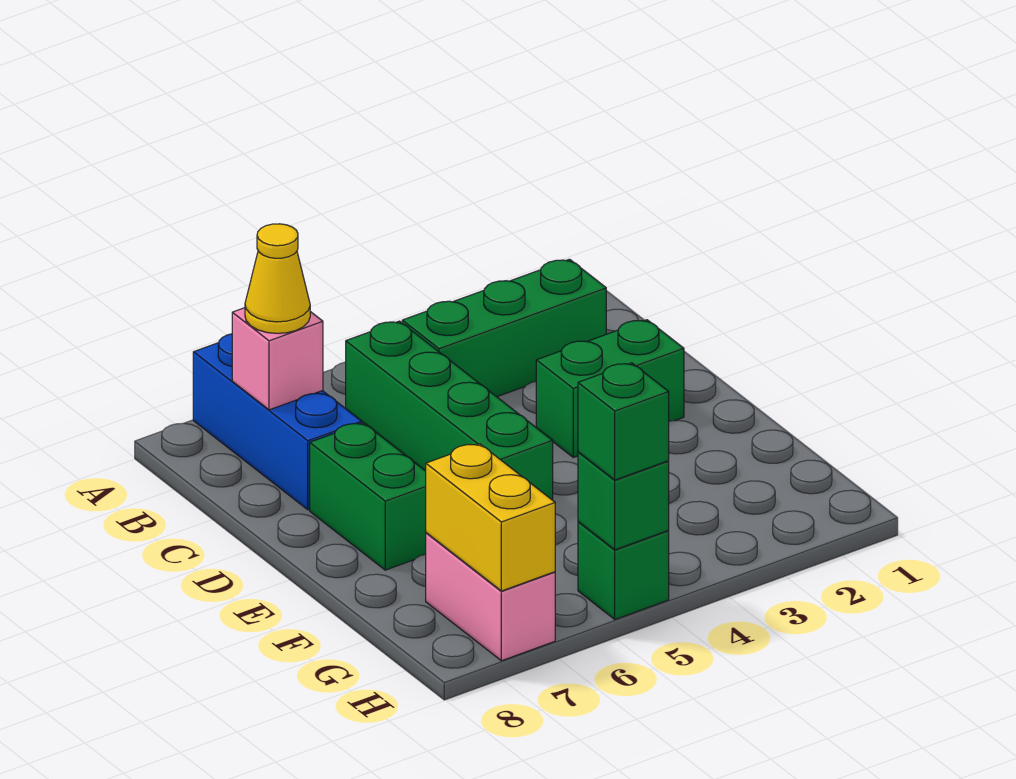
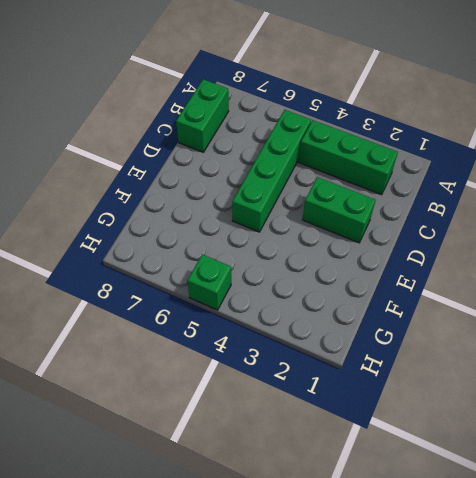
green 1x2 brick [176,79,229,152] -> green 1x2 brick moved to [310,423,426,570]
none -> blue 1x3 brick [193,334,362,510]
none -> pink 1x2 brick [426,533,555,661]
none -> pink 1x1 brick [232,308,323,410]

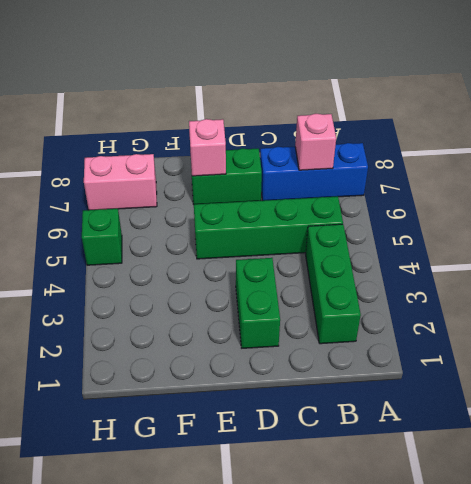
pink 1x1 brick [189,119,226,176] -> none
none -> yellow 1x2 brick [426,444,555,591]
none -> green 1x1 brick [578,452,669,550]
none -> yellow 1x1 cone [245,224,310,333]

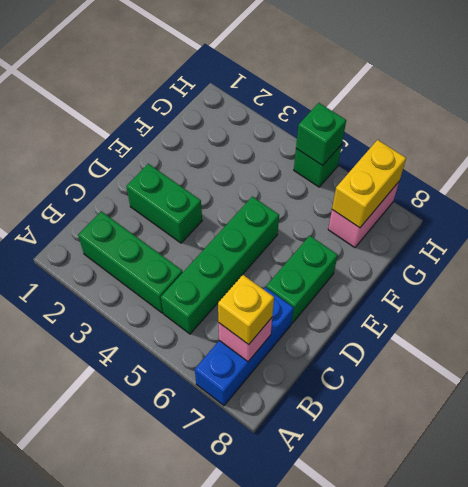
yellow 1x1 brick [218,275,274,345] -> yellow 1x1 cone [245,224,310,333]
none -> green 1x1 brick [578,363,669,480]

